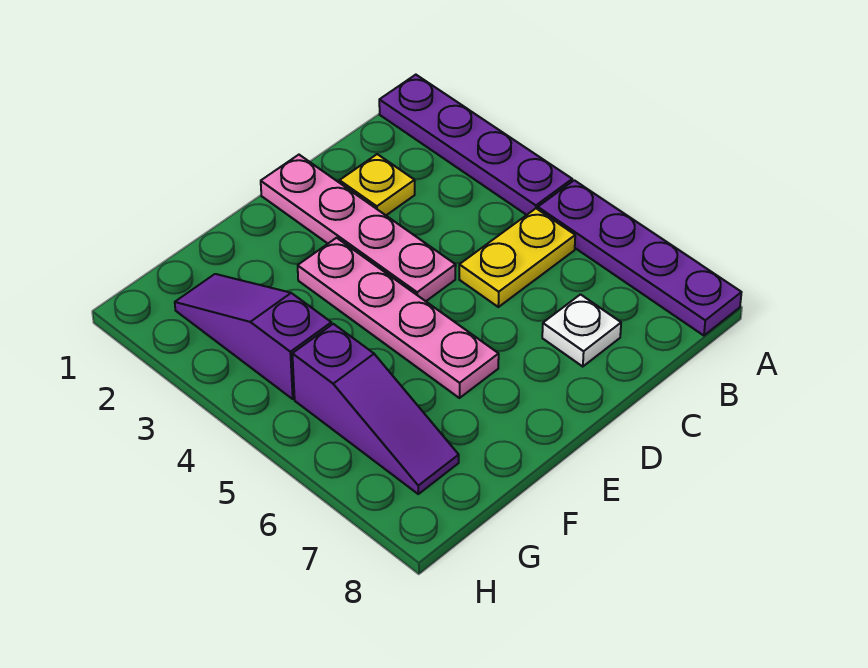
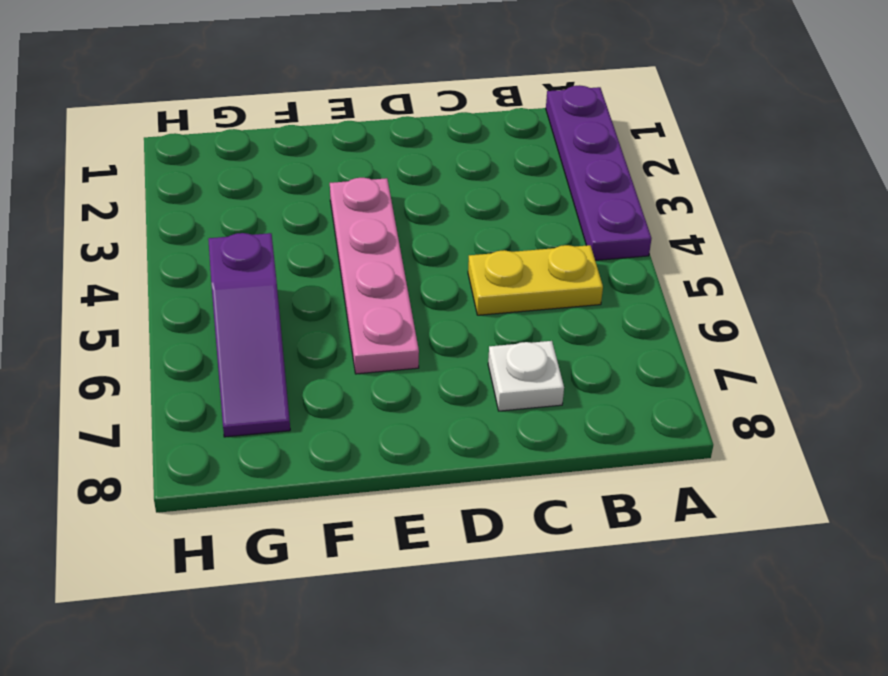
none -> purple 1x4 plate [538,180,742,336]
none -> yellow 1x1 plate [340,154,415,215]

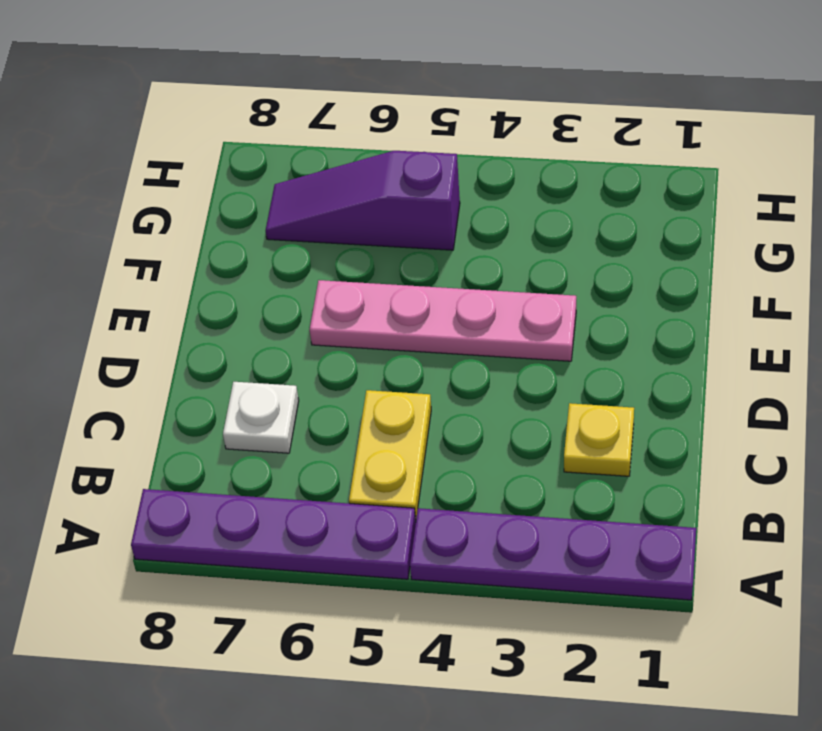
none -> pink 1x4 plate [261,155,456,301]
none -> purple 1x3 slope [175,274,331,399]

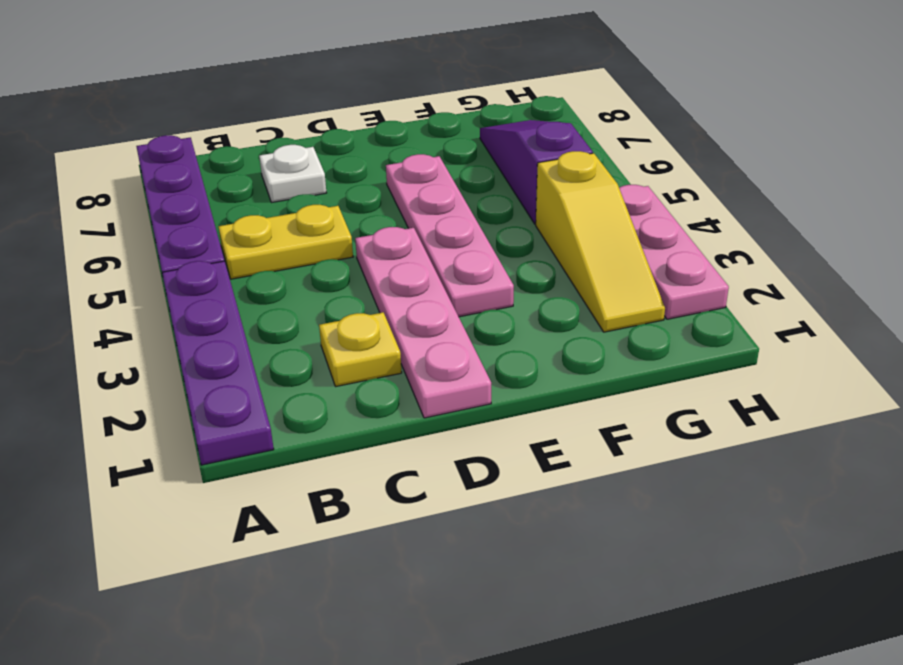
yellow 1x3 slope [536,151,665,332] -> purple 1x3 slope [175,274,331,399]
pink 1x3 plate [619,185,729,319] -> none

